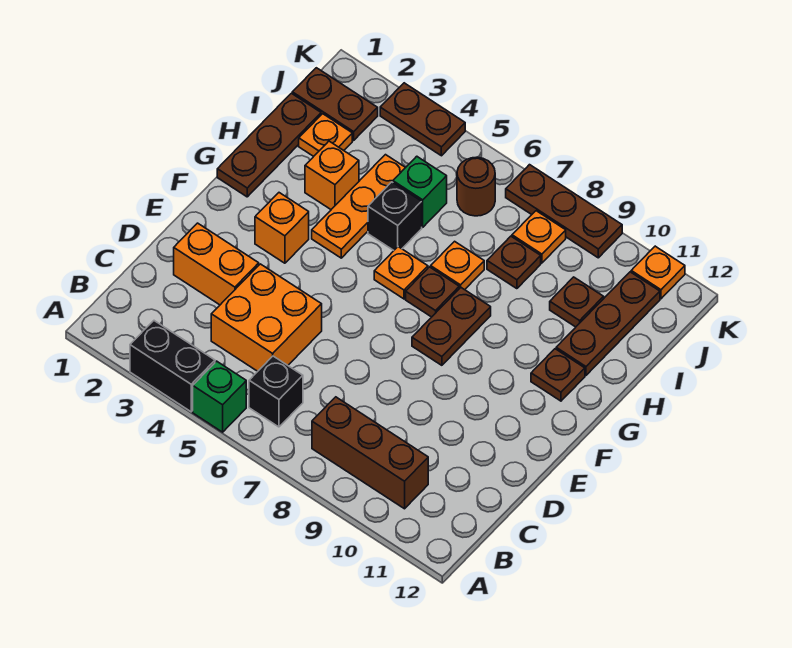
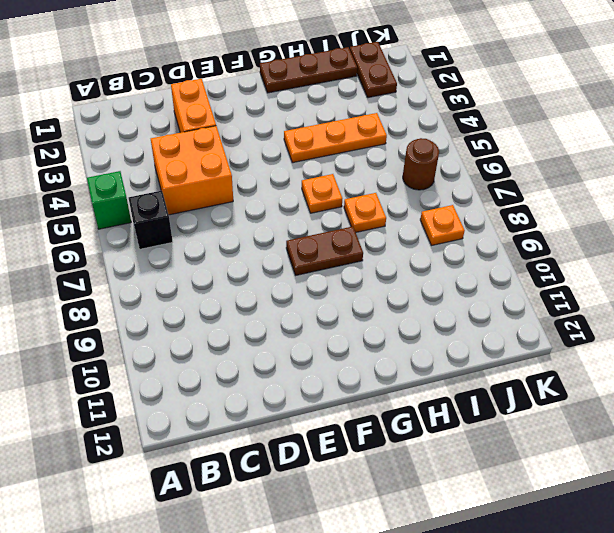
none -> black 1x2 brick [130,321,215,412]
none -> brown 1x3 brick [312,397,428,509]
none -> orange 1x1 brick [255,193,309,263]

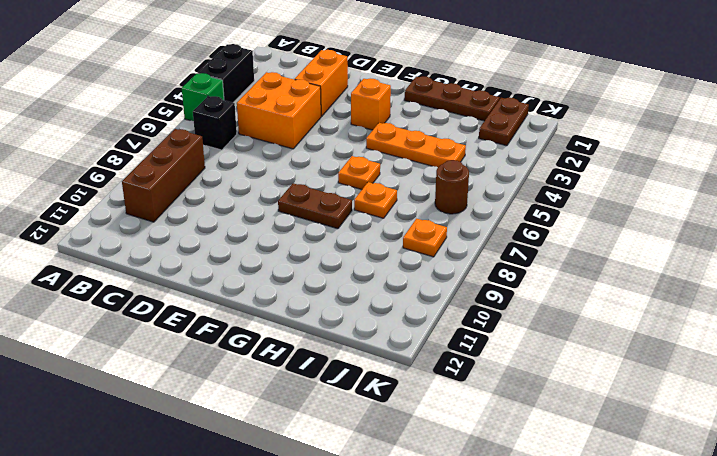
none -> brown 1x1 plate [406,267,459,317]
none -> brown 1x1 plate [531,349,585,401]
none -> orange 1x1 brick [305,141,359,209]

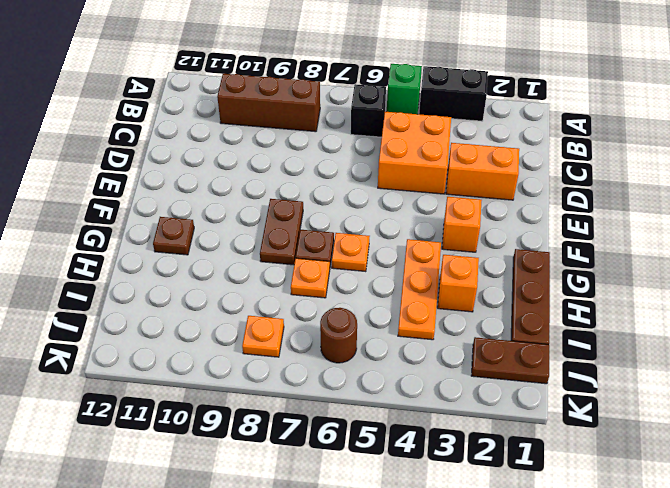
none -> black 1x1 brick [368,182,422,250]
none -> brown 1x3 plate [556,272,660,375]
none -> orange 1x1 plate [299,114,352,156]

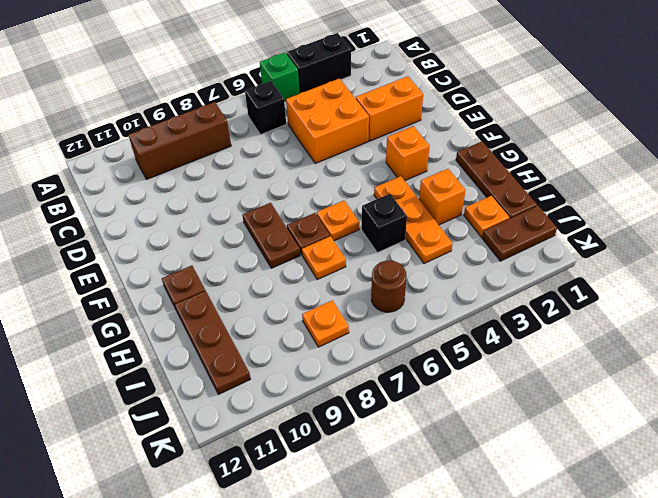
none -> green 1x1 brick [393,156,447,227]
none -> brown 1x1 plate [487,236,541,289]
none -> brown 1x1 plate [550,277,604,327]

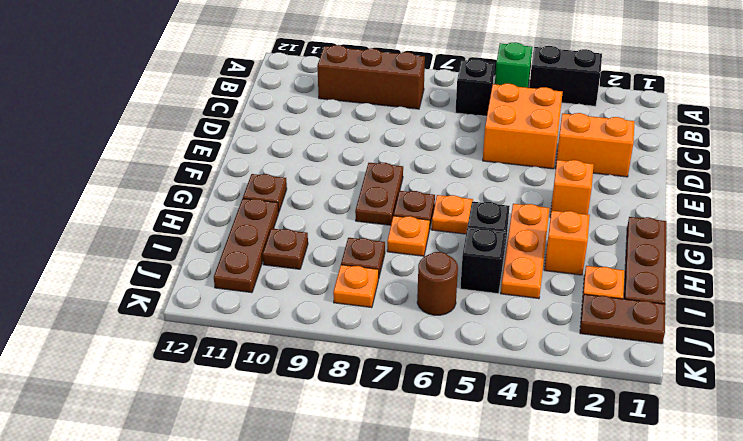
black 1x1 brick [460,228,506,294] -> green 1x1 brick [393,156,447,227]
none -> brown 1x2 plate [380,83,465,156]
none -> brown 1x3 plate [506,165,622,258]
none -> orange 1x1 plate [631,246,685,299]

